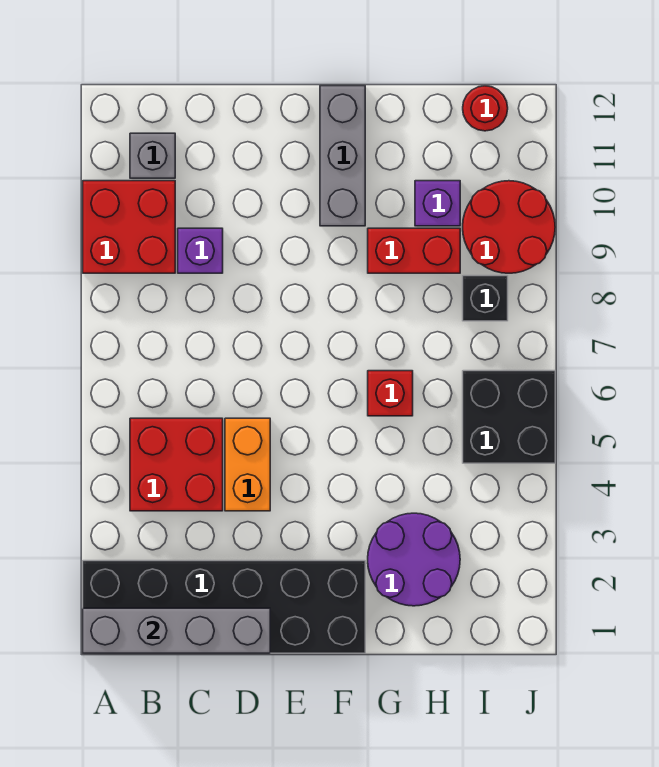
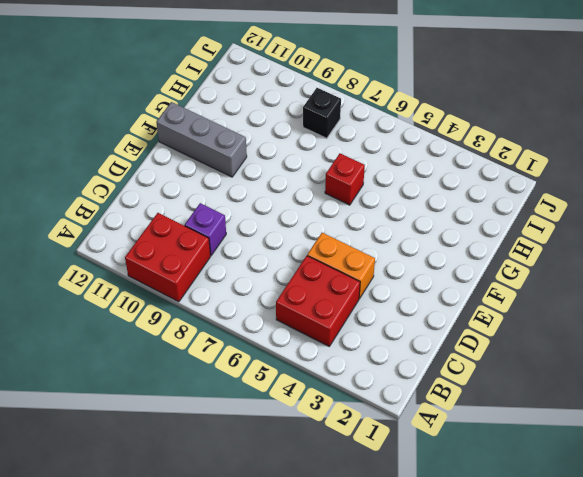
none -> black 2x6 brick [83,561,365,653]
none -> grey 1x1 brick [130,133,175,178]
none -> purple 2x2 round brick [368,513,460,606]

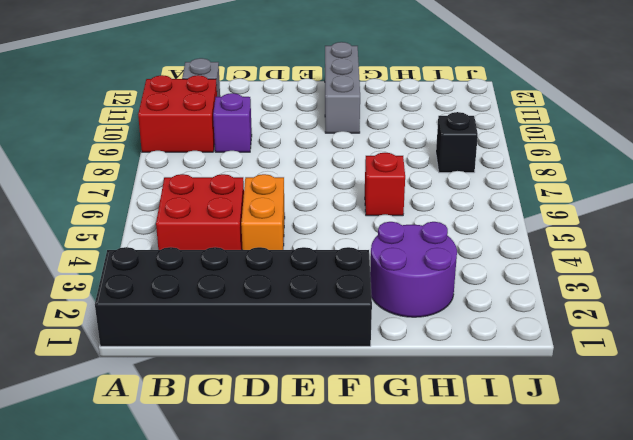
none -> red 1x2 brick [368,228,460,273]
none -> purple 1x1 brick [415,181,460,226]
none -> black 2x2 brick [463,371,555,463]

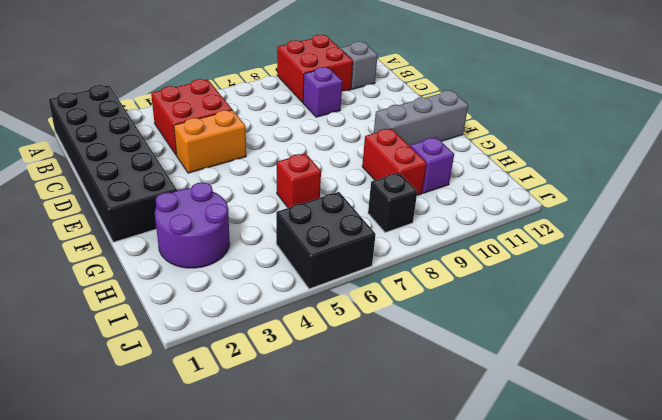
none -> red 2x2 round brick [463,181,555,273]
none -> red 1x1 round brick [463,86,508,131]
none -> grey 1x4 brick [83,608,270,653]

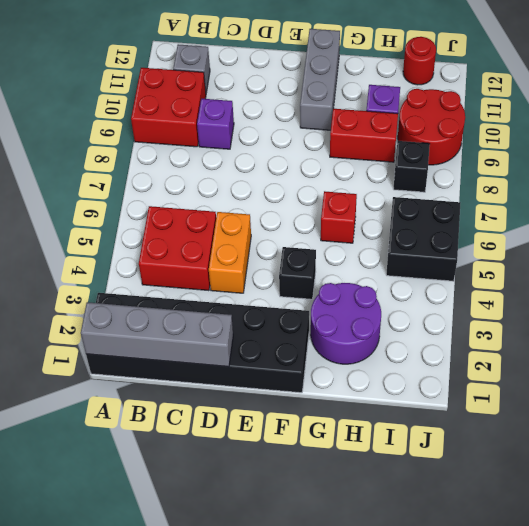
black 1x1 brick [279,247,316,299] -> none

